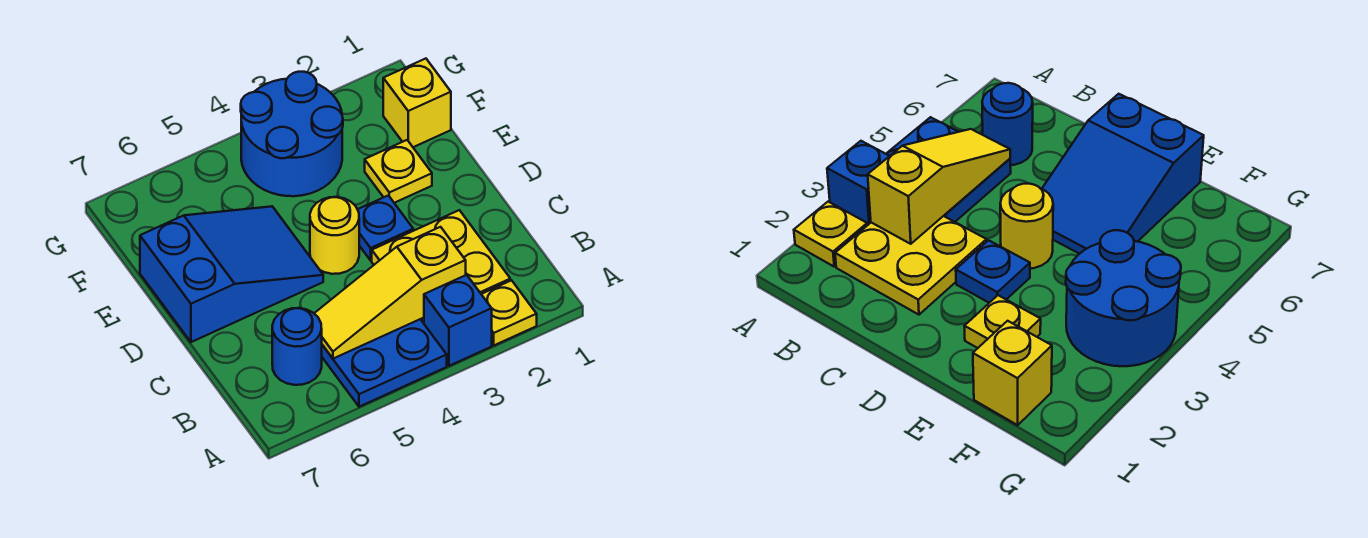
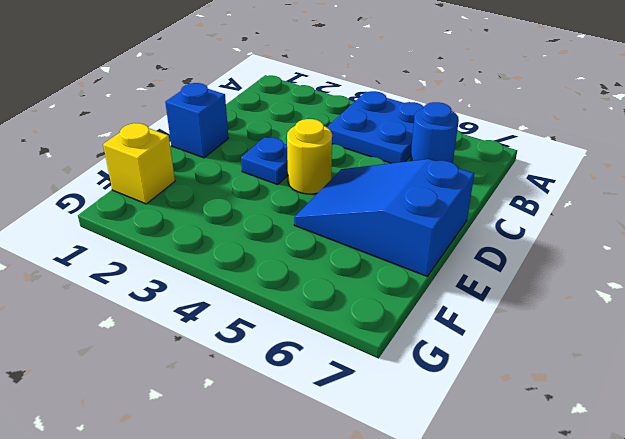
blue 1x1 brick [165,83,229,158] -> blue 1x1 brick moved to [424,275,492,366]
none -> yellow 1x1 plate [481,280,537,345]
none -> yellow 2x2 plate [372,210,510,323]
none -> yellow 1x1 plate [365,140,432,203]

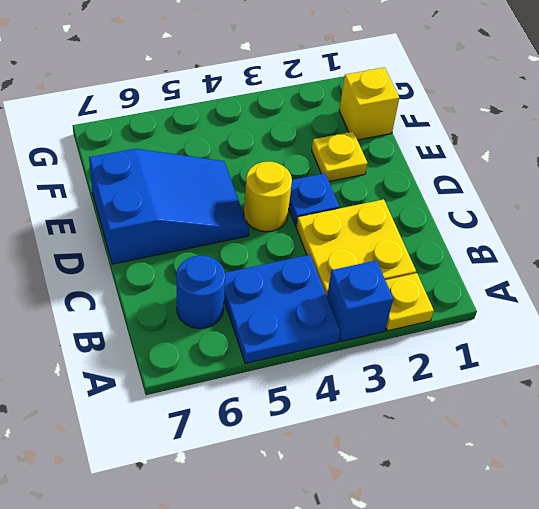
none -> blue 2x2 round brick [241,72,343,196]
none -> yellow 1x3 slope [314,227,466,359]

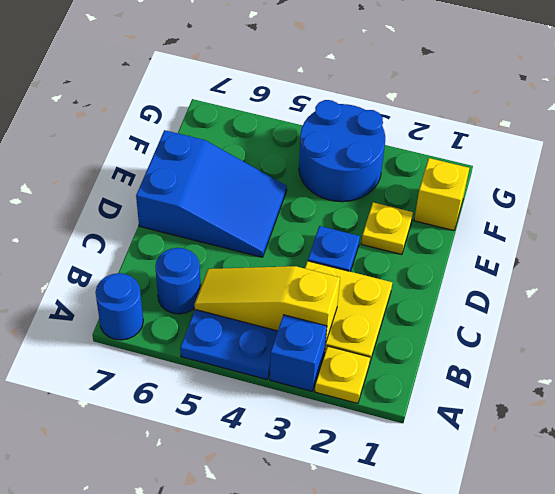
blue 1x1 round brick [95,273,143,340] -> none
none -> yellow 1x1 round brick [310,197,359,274]

